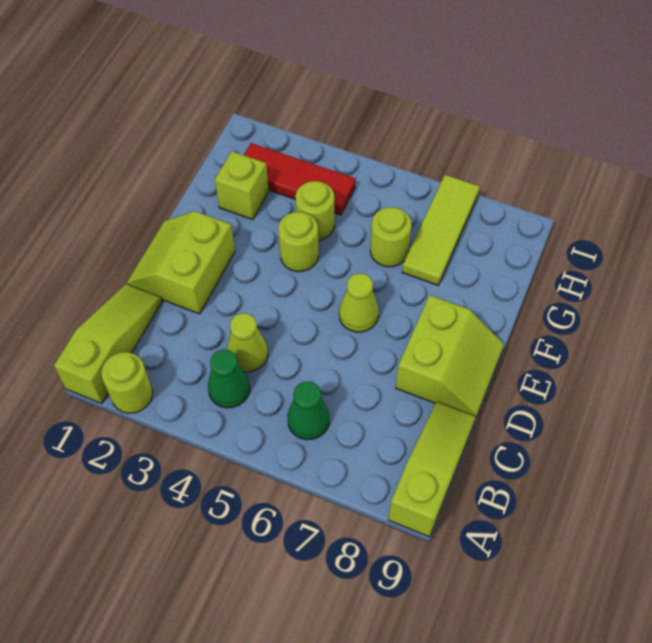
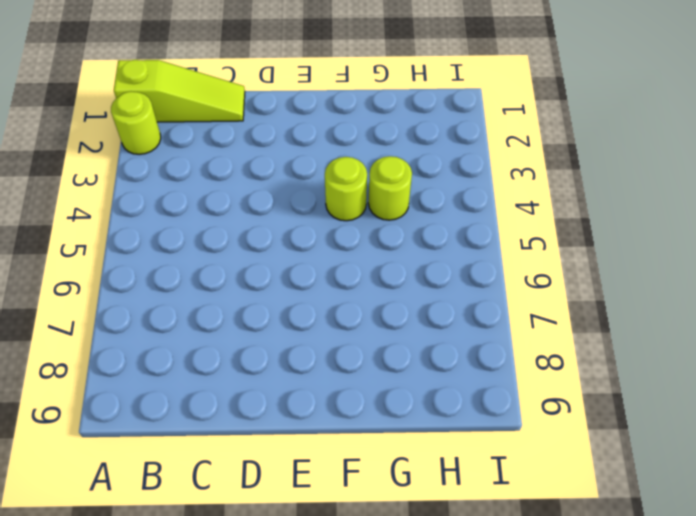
none -> lime 1x3 slope [388,402,476,537]
none -> green 1x1 cone [208,349,250,408]
none -> green 1x1 cone [287,381,329,440]

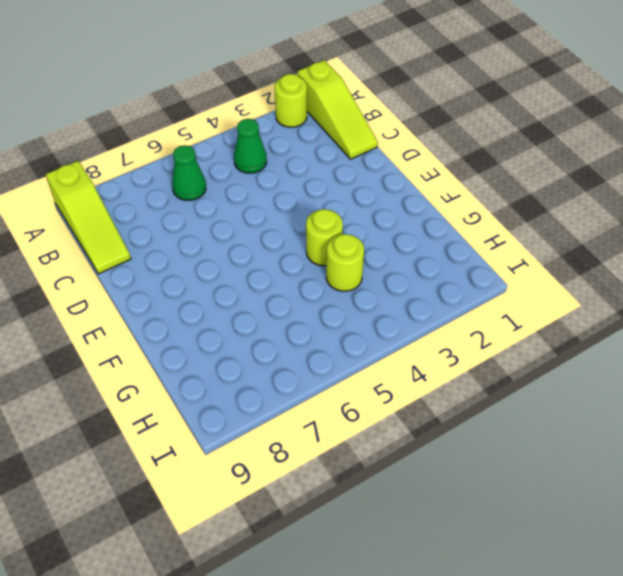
none -> lime 1x1 cone [227,313,268,372]
none -> lime 2x2 slope [127,211,235,314]
none -> lime 2x2 slope [396,295,504,417]

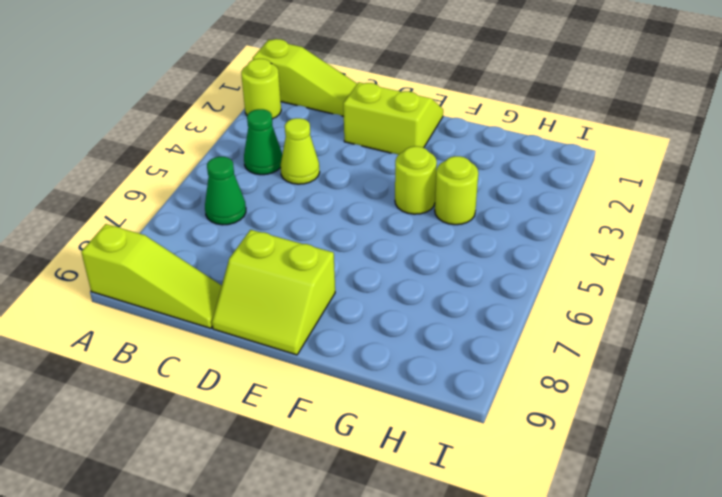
none -> lime 1x1 cone [339,273,379,332]
none -> lime 1x1 brick [215,151,269,220]
none -> lime 1x1 round brick [370,207,412,267]

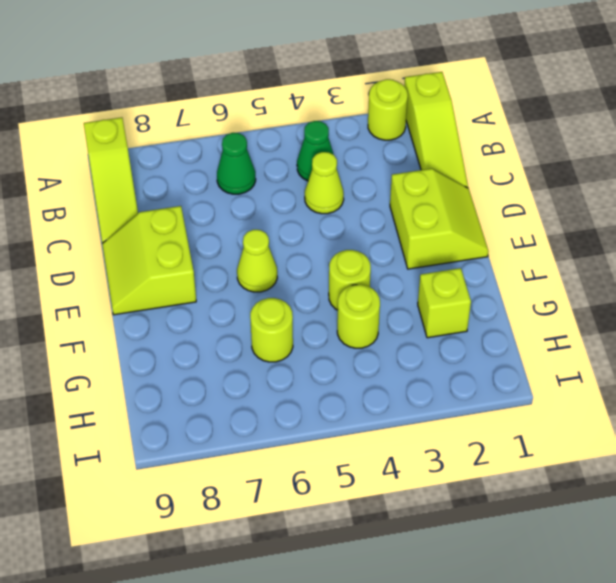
none -> lime 1x3 tile [402,175,480,285]
none -> red 1x3 tile [244,143,356,215]

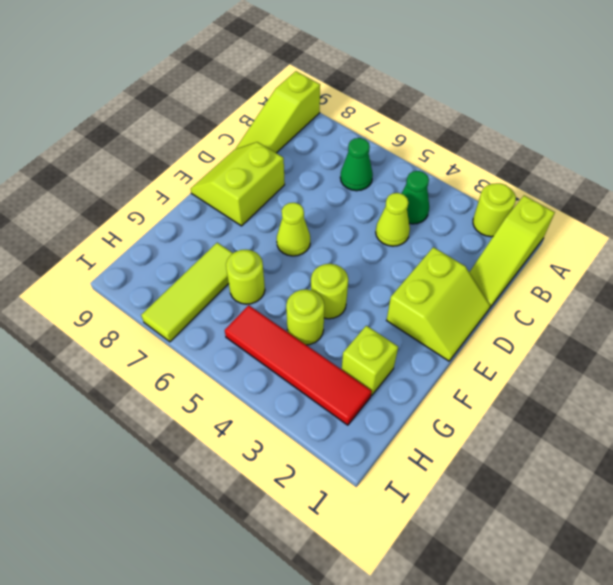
red 1x4 tile [225,305,372,425] -> red 1x3 tile [244,143,356,215]

